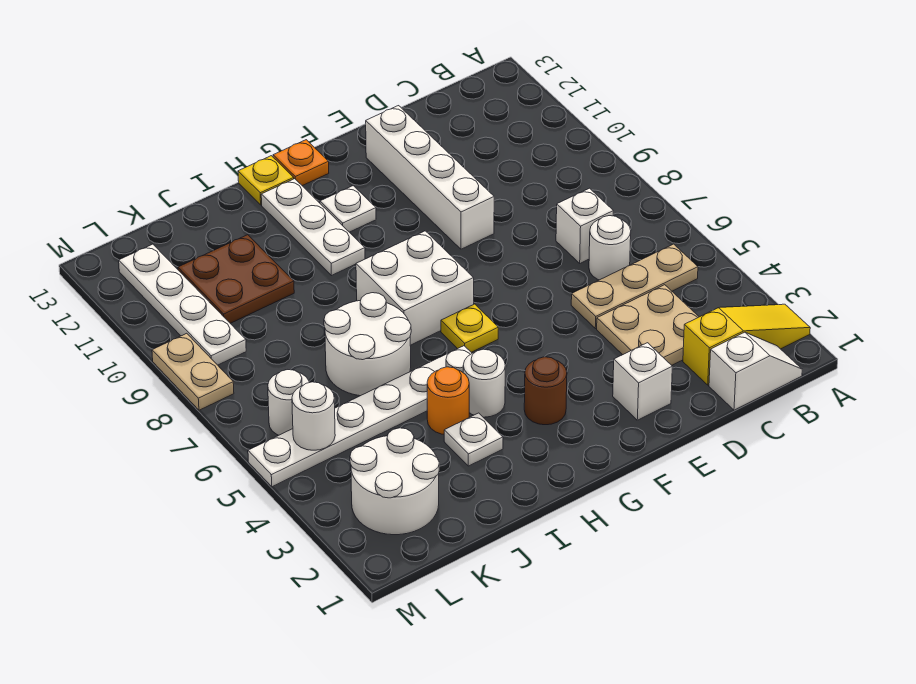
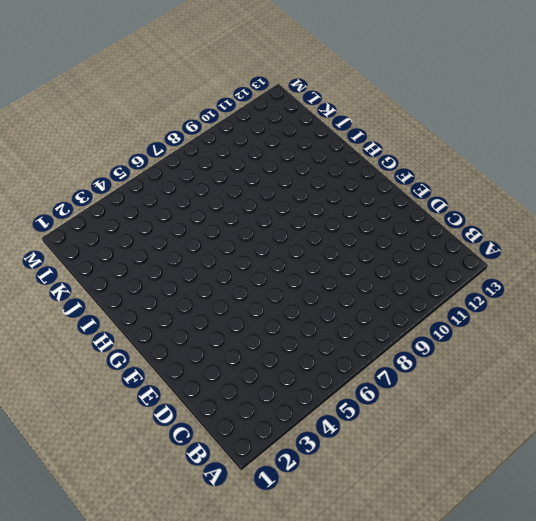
none -> yellow 1x3 slope [683,304,810,385]
none -> white 1x2 slope [709,332,802,410]
none -> tan 1x3 plate [571,244,698,329]

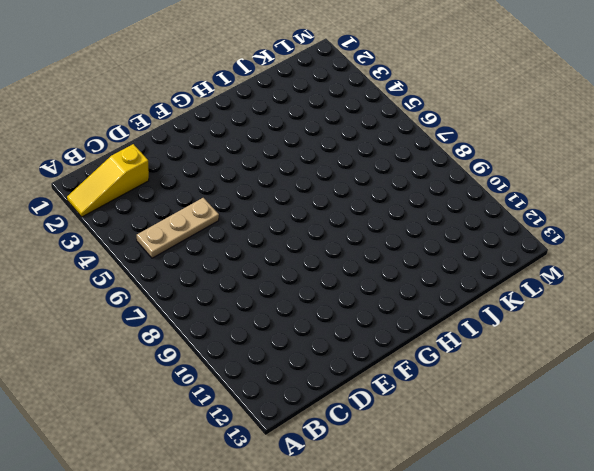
none -> white 1x2 slope [709,332,802,410]
none -> tan 2x2 plate [597,285,699,365]
none -> white 1x1 round brick [589,216,631,280]

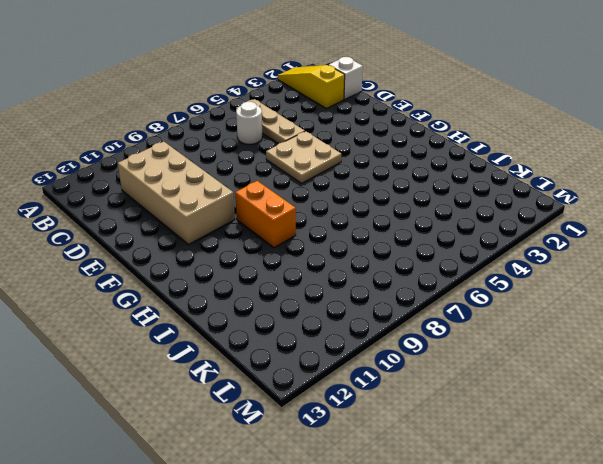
tan 2x4 brick [118,142,235,244] -> white 1x4 brick [366,106,494,249]
tan 2x2 plate [266,131,341,183] -> tan 2x2 plate moved to [597,285,699,365]
orange 1x2 brick [235,181,296,248] -> none
none -> white 1x1 brick [556,188,613,263]
none -> white 1x1 brick [613,343,672,420]
none -> brown 1x1 round brick [524,357,567,425]

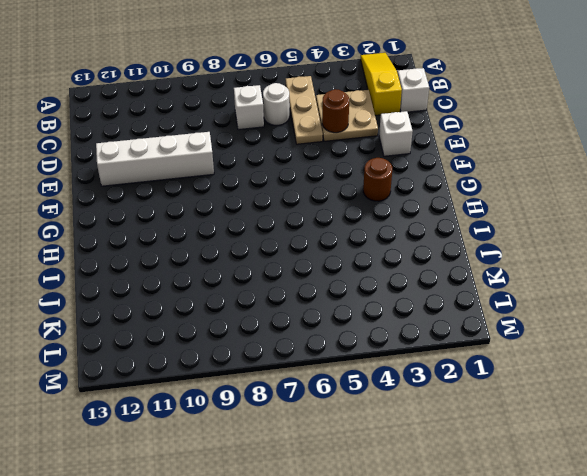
brown 1x1 round brick [322,89,349,133] -> none
none -> yellow 1x1 plate [441,304,498,352]
none -> white 2x2 brick [356,231,474,345]
none -> white 1x1 plate [320,186,376,232]

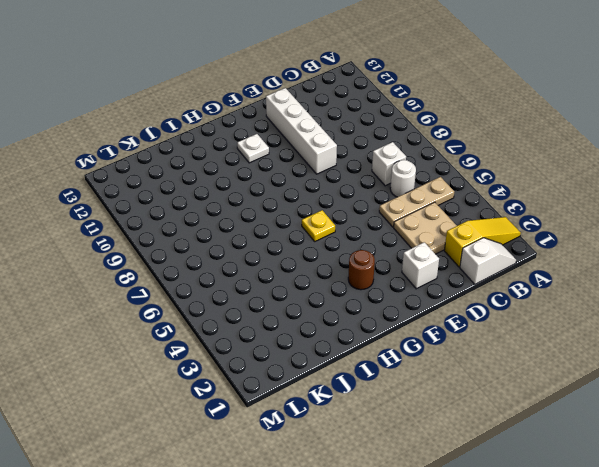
none -> white 2x2 brick [356,231,474,345]
none -> orange 1x1 plate [273,140,329,186]
none -> white 1x1 round brick [463,349,505,417]

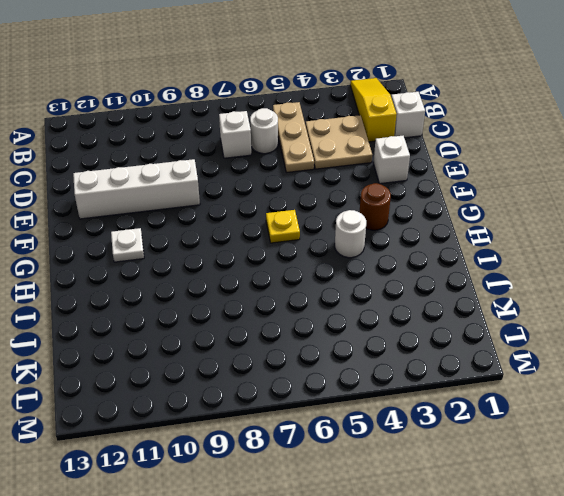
none -> white 2x2 brick [356,231,474,345]
none -> orange 1x1 plate [273,140,329,186]
none -> white 1x6 plate [248,346,472,487]

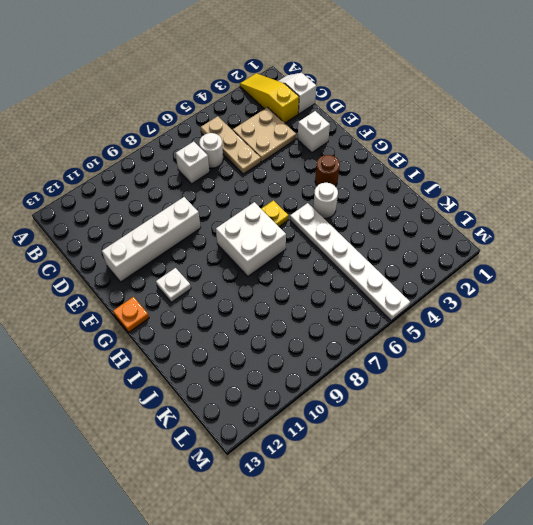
none -> white 1x3 plate [261,179,365,276]
none -> yellow 1x1 plate [238,156,294,205]
none -> white 1x1 plate [444,413,503,466]

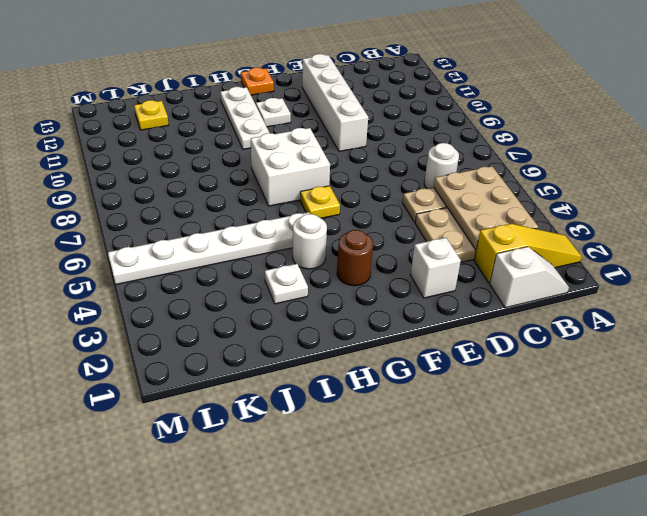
tan 2x3 plate [434,166,538,250] -> none
yellow 1x1 plate [134,100,168,130] -> yellow 1x1 plate moved to [238,156,294,205]
none -> white 1x1 brick [556,188,613,263]
none -> orange 1x1 round brick [427,367,469,434]
none -> white 2x2 round brick [324,293,411,396]

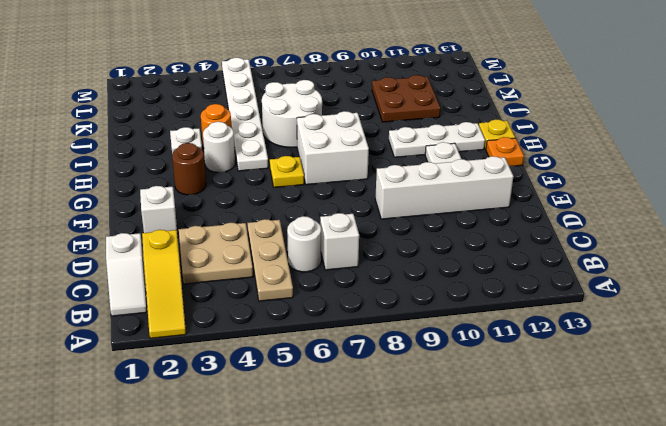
none -> white 2x2 round brick [350,428,439,535]
none -> white 1x1 round brick [268,370,309,435]
none -> white 1x4 plate [119,244,246,365]

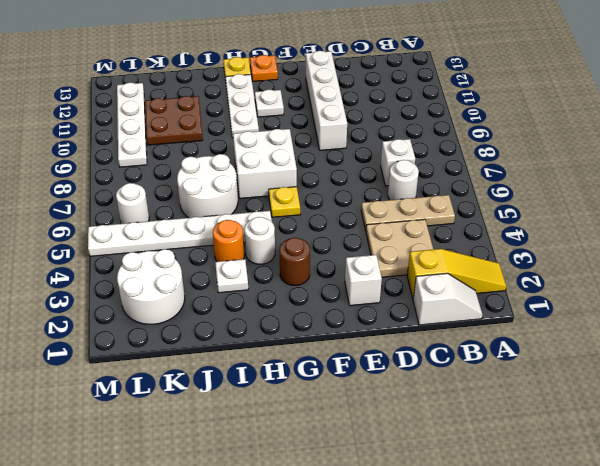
none -> tan 1x2 plate [152,333,234,410]
none -> white 1x1 round brick [292,382,335,450]

